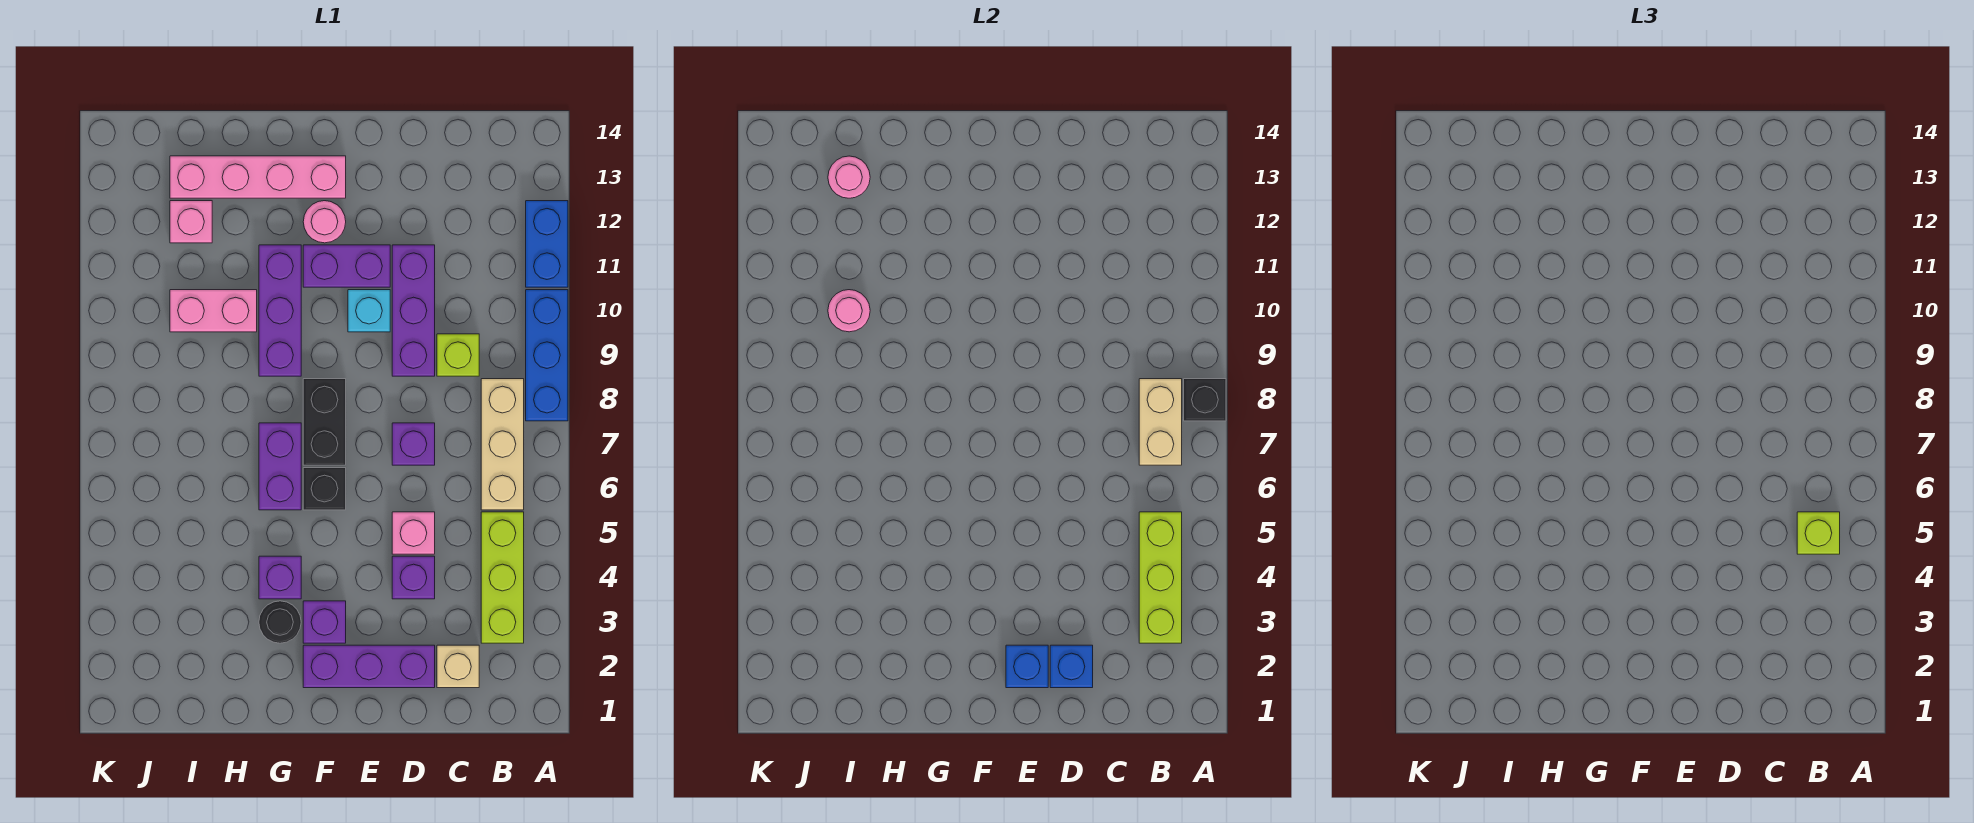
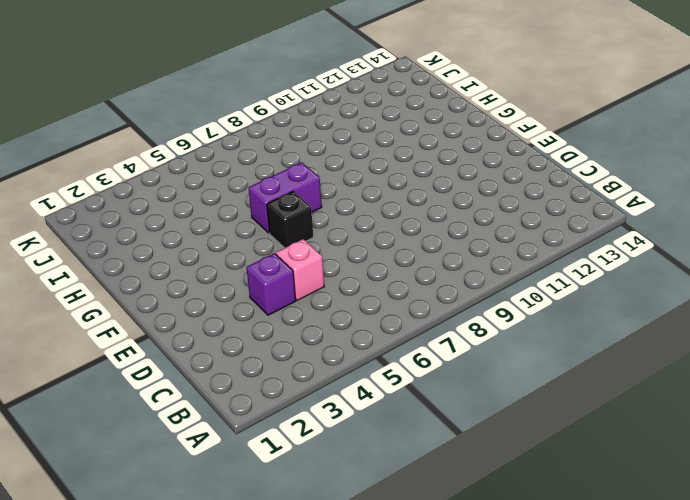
none -> blue 1x3 brick [526,290,568,421]
none -> blue 1x2 brick [526,201,568,287]
none -> lime 1x3 brick [481,512,524,643]
none -> tan 1x3 brick [481,379,524,510]

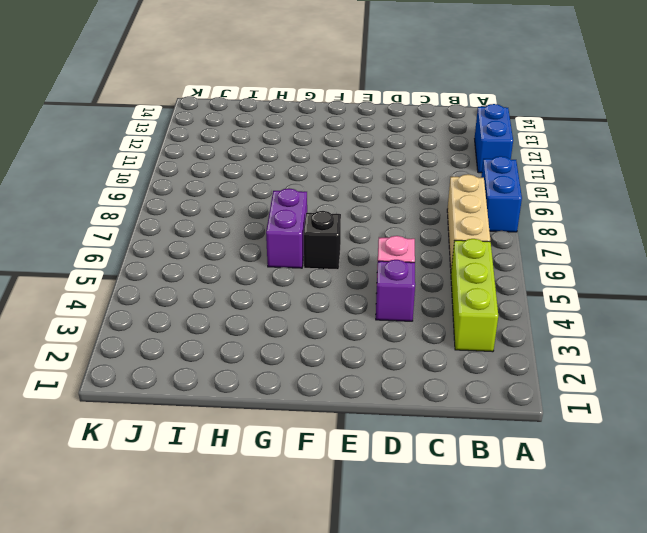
blue 1x2 brick [481,156,522,232] -> blue 1x3 brick [526,290,568,421]
none -> tan 1x1 brick [437,645,479,688]
none -> lime 1x1 brick [437,334,479,376]
none -> purple 1x3 brick [303,645,435,688]
none -> purple 1x1 brick [392,423,435,465]

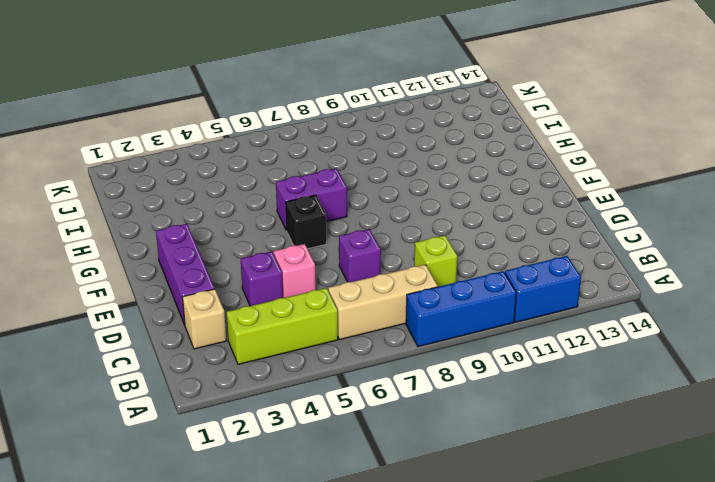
none -> purple 1x3 brick [392,245,435,376]
none -> cyan 1x1 brick [348,290,390,332]
none -> purple 1x2 brick [303,245,390,287]
none -> purple 1x1 brick [303,601,346,643]

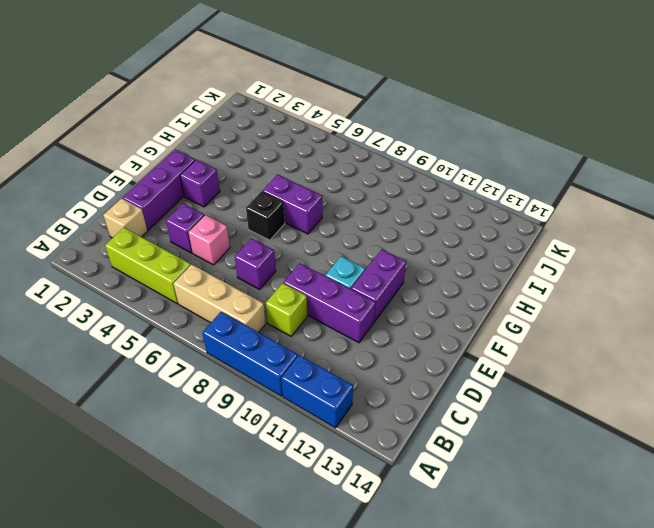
none -> black 1x2 brick [303,379,346,465]
none -> pink 1x1 round brick [303,201,346,243]
none -> pink 1x4 brick [170,156,346,198]
none -> black 1x1 round brick [259,601,301,643]

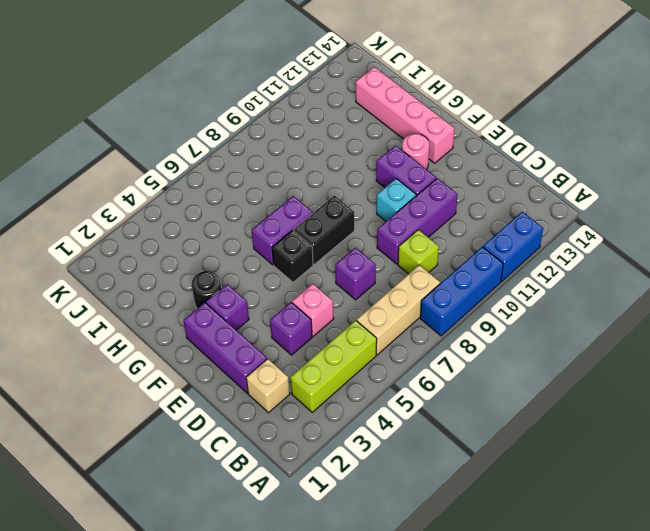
none -> purple 1x1 brick [259,556,301,599]
none -> purple 1x3 brick [259,245,301,376]
none -> pink 1x2 brick [170,290,257,332]
none -> pink 1x1 brick [170,201,212,243]

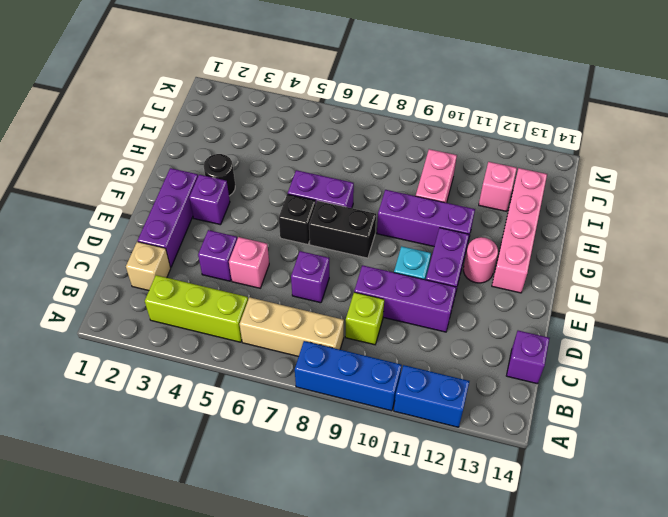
purple 1x1 brick [506,331,550,384] -> purple 1x1 brick moved to [259,556,301,599]
none -> black 1x1 brick [1184,379,1226,421]
none -> lime 1x3 brick [1139,512,1182,643]
none -> tan 1x2 brick [1139,379,1182,465]
none -> blue 1x1 brick [1050,645,1093,688]

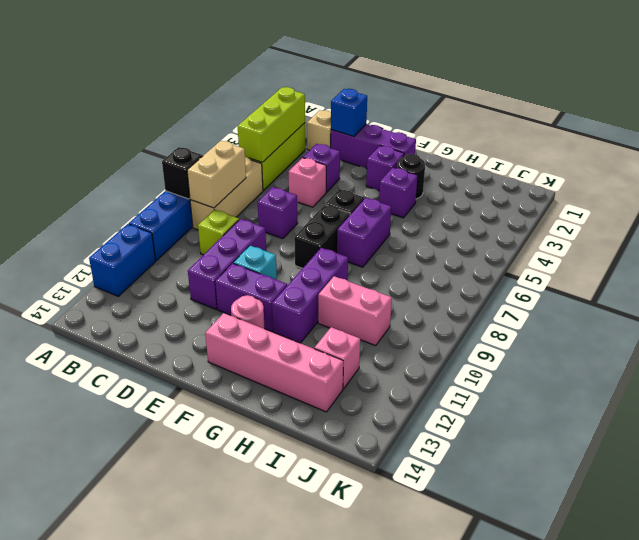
none -> blue 1x1 brick [1006,645,1048,688]
none -> pink 1x1 round brick [828,290,870,332]
none -> pink 1x1 round brick [828,156,870,198]
none -> lime 1x1 brick [1797,512,1840,554]

